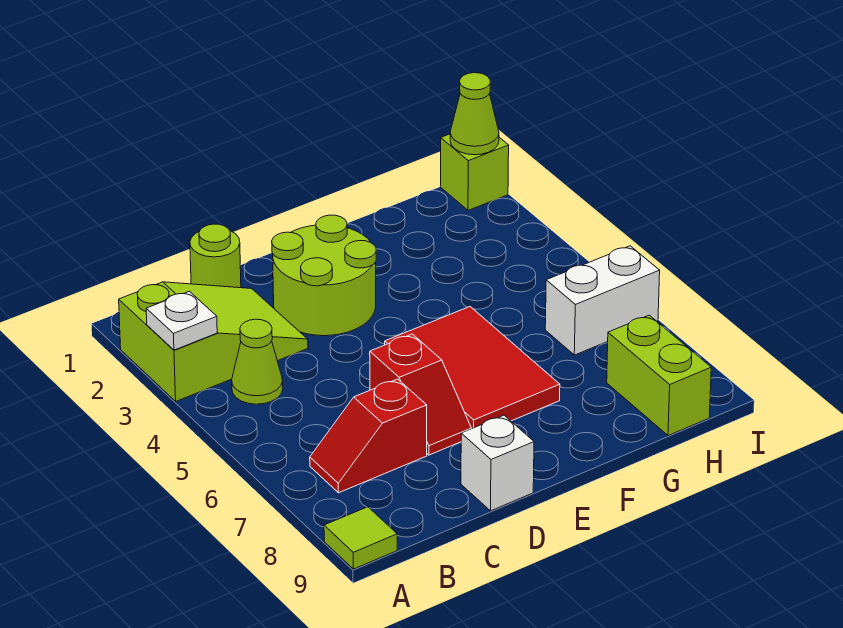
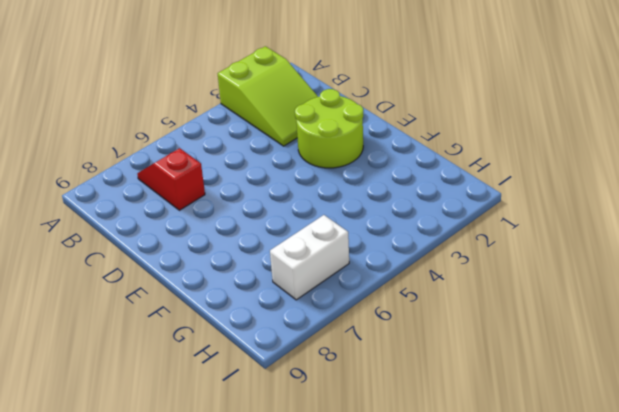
white 1x2 brick [270,215,349,300] -> white 1x2 brick turned to [545,246,660,355]
none -> lime 1x1 tile [324,507,397,569]
none -> lime 1x1 cone [232,319,283,404]
none -> lime 1x1 round brick [190,224,241,288]

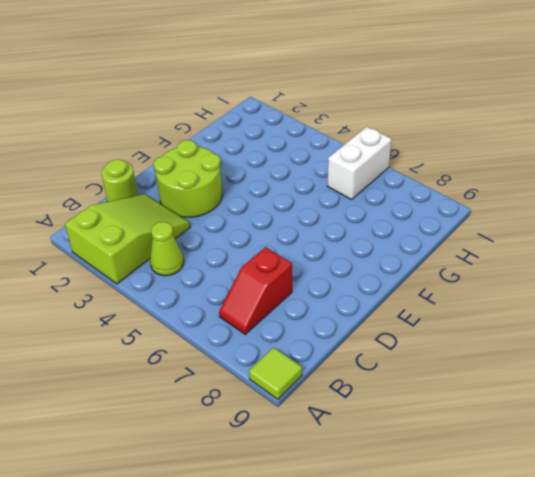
none -> red 1x2 slope [370,334,471,455]
none -> white 1x1 brick [461,415,534,511]
none -> red 2x3 tile [385,307,560,429]

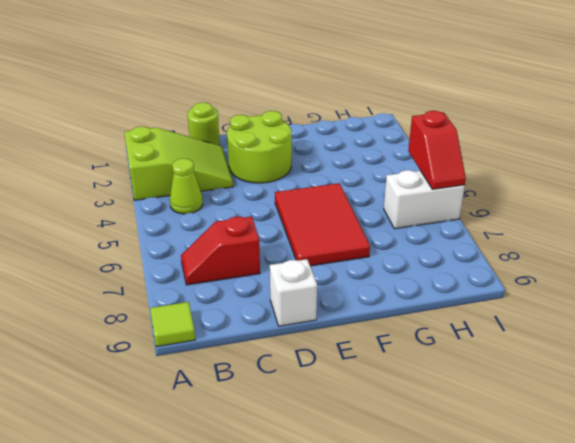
red 1x2 slope [408,111,466,189] -> red 1x2 slope moved to [370,334,471,455]
none -> lime 1x2 brick [607,315,711,436]
none -> lime 1x1 brick [441,134,509,210]
none -> white 1x1 plate [146,291,217,350]

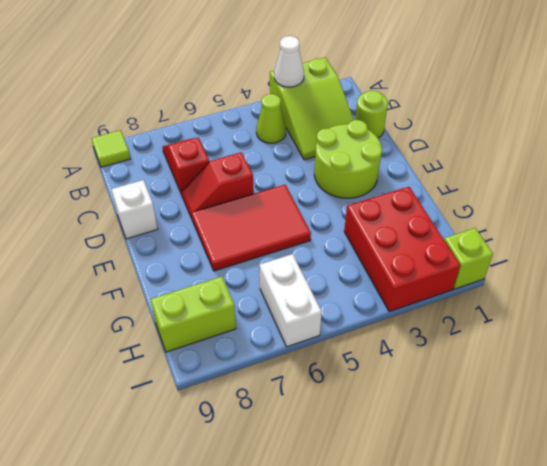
white 1x1 cone [274,36,304,87] -> white 1x1 plate [146,291,217,350]
red 2x3 brick [344,187,460,312] -> none
none -> lime 1x1 cone [450,73,499,155]

